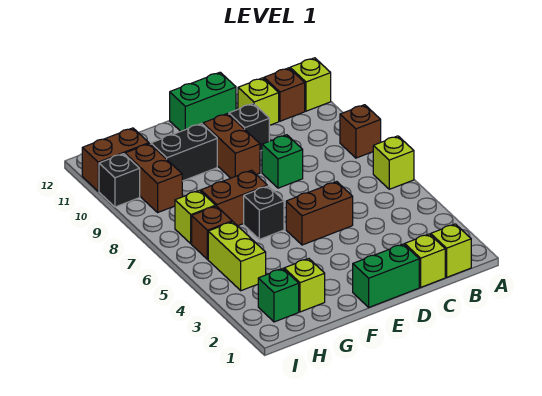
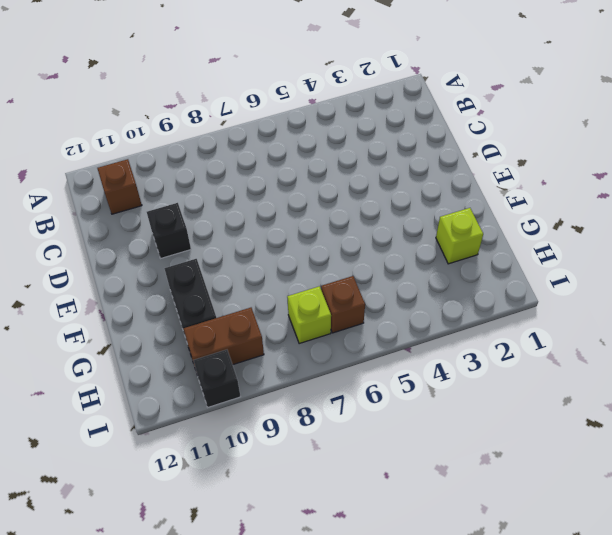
none -> lime 1x1 brick [373,136,414,189]
none -> brown 1x1 brick [340,105,381,158]
none -> lime 1x1 brick [290,58,331,111]

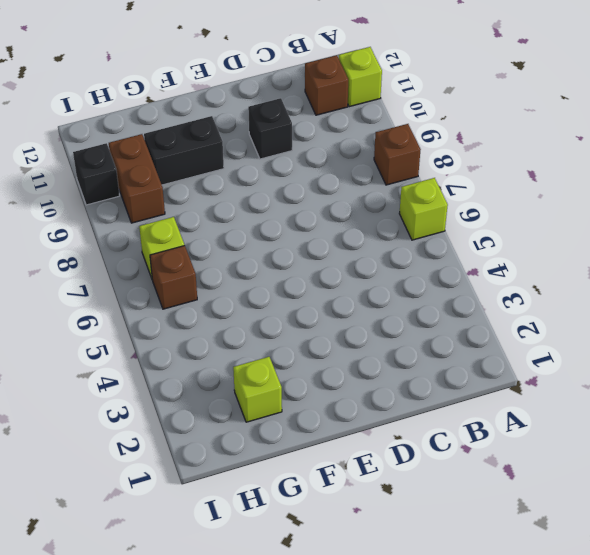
none -> lime 1x1 brick [431,224,471,277]
none -> lime 1x1 brick [405,234,445,287]
none -> lime 1x1 brick [238,78,279,125]

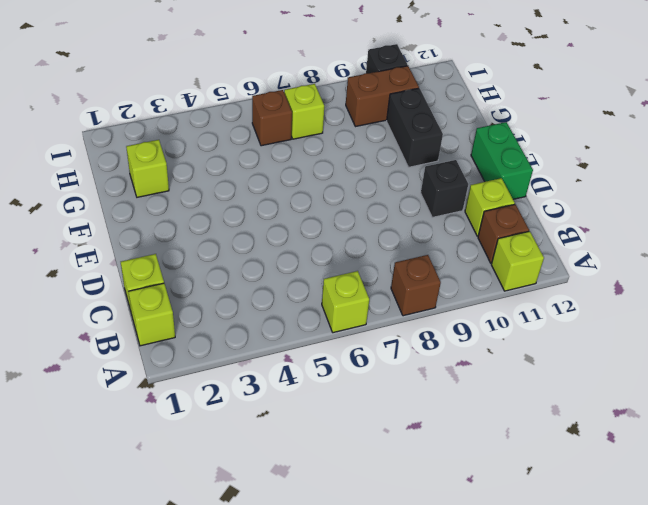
none -> green 1x2 brick [353,244,419,307]
none -> brown 1x2 brick [286,182,353,245]
none -> green 1x1 brick [262,135,303,188]

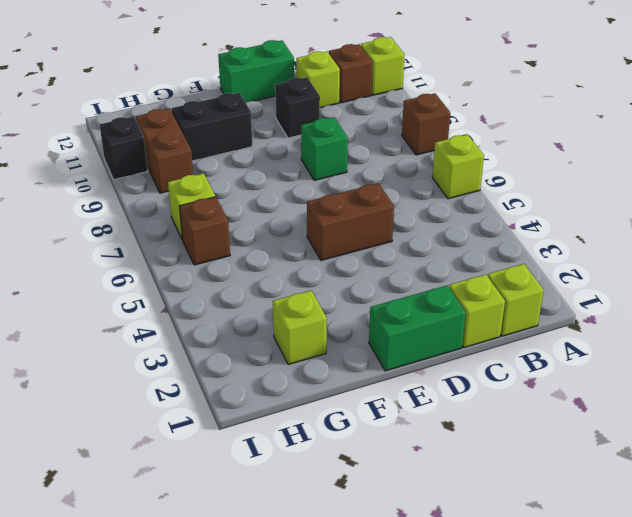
none -> brown 1x2 brick [203,114,260,178]
none -> black 1x1 brick [244,186,284,239]
none -> brown 1x2 brick [201,170,267,226]

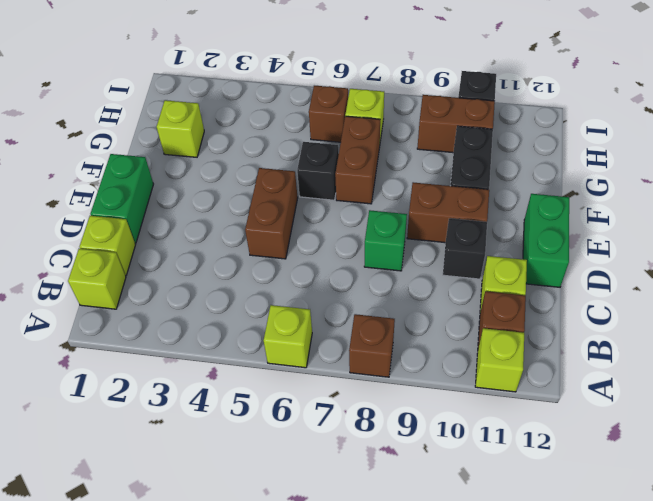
none -> green 1x1 brick [258,269,299,322]
none -> lime 1x2 brick [208,222,266,291]
none -> brown 1x2 brick [82,128,149,191]

